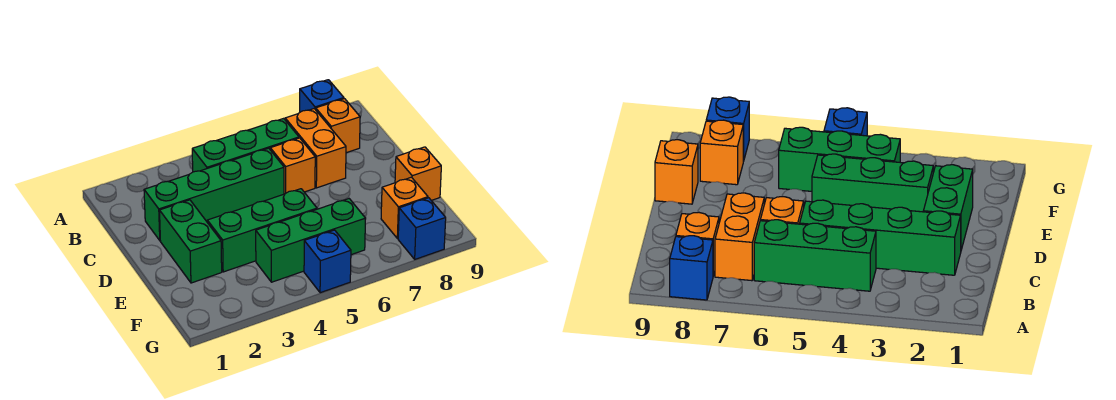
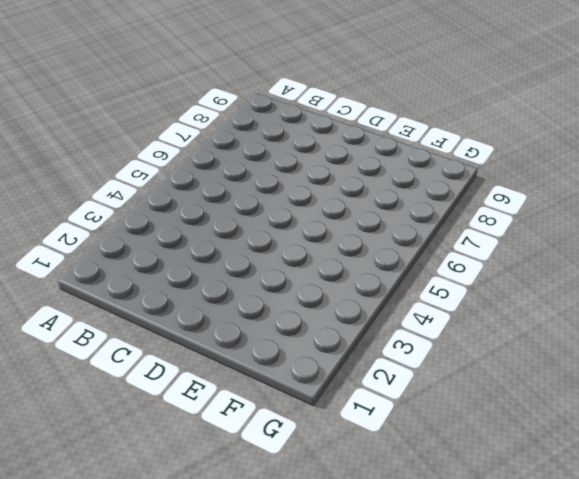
none -> blue 1x1 brick [300,80,344,112]
none -> green 1x3 brick [192,118,299,172]
none -> orange 1x2 brick [285,109,346,188]

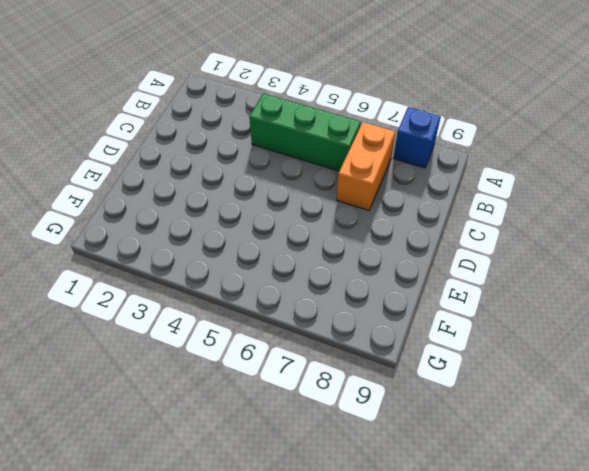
none -> orange 1x1 brick [316,99,360,153]
none -> green 1x4 brick [144,148,284,240]
none -> orange 1x1 brick [270,138,315,194]

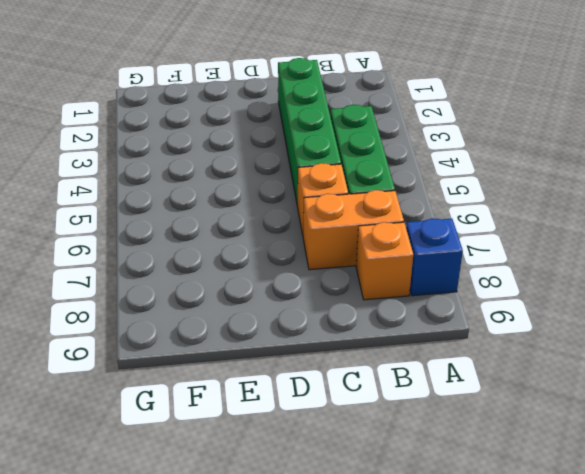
none -> green 1x2 brick [160,200,222,283]
none -> green 1x3 brick [207,189,317,272]
none -> orange 1x1 brick [395,147,441,200]

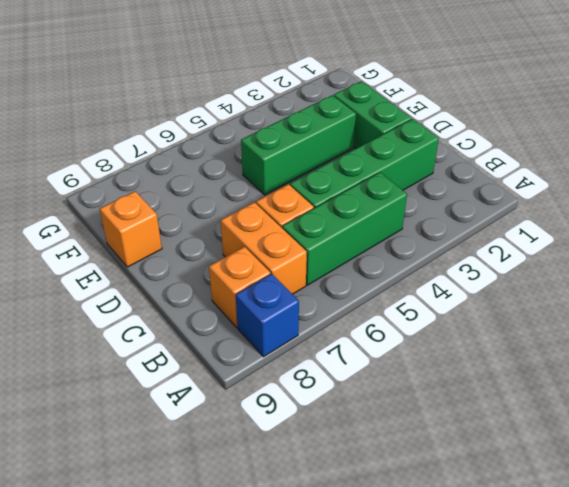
none -> green 1x3 brick [256,199,366,282]
none -> orange 1x1 brick [381,177,428,239]
none -> blue 1x1 brick [304,230,351,293]

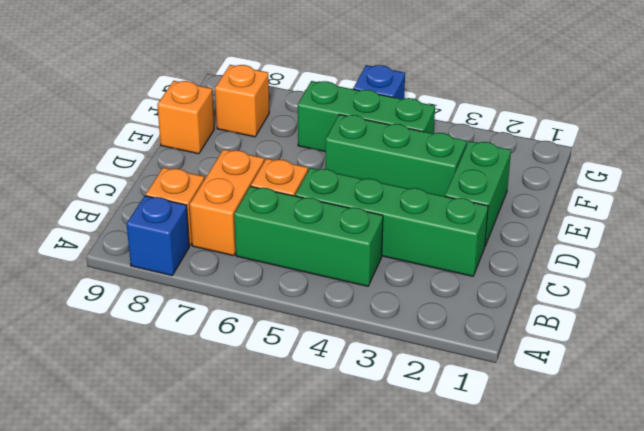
none -> blue 1x1 brick [398,198,446,259]

